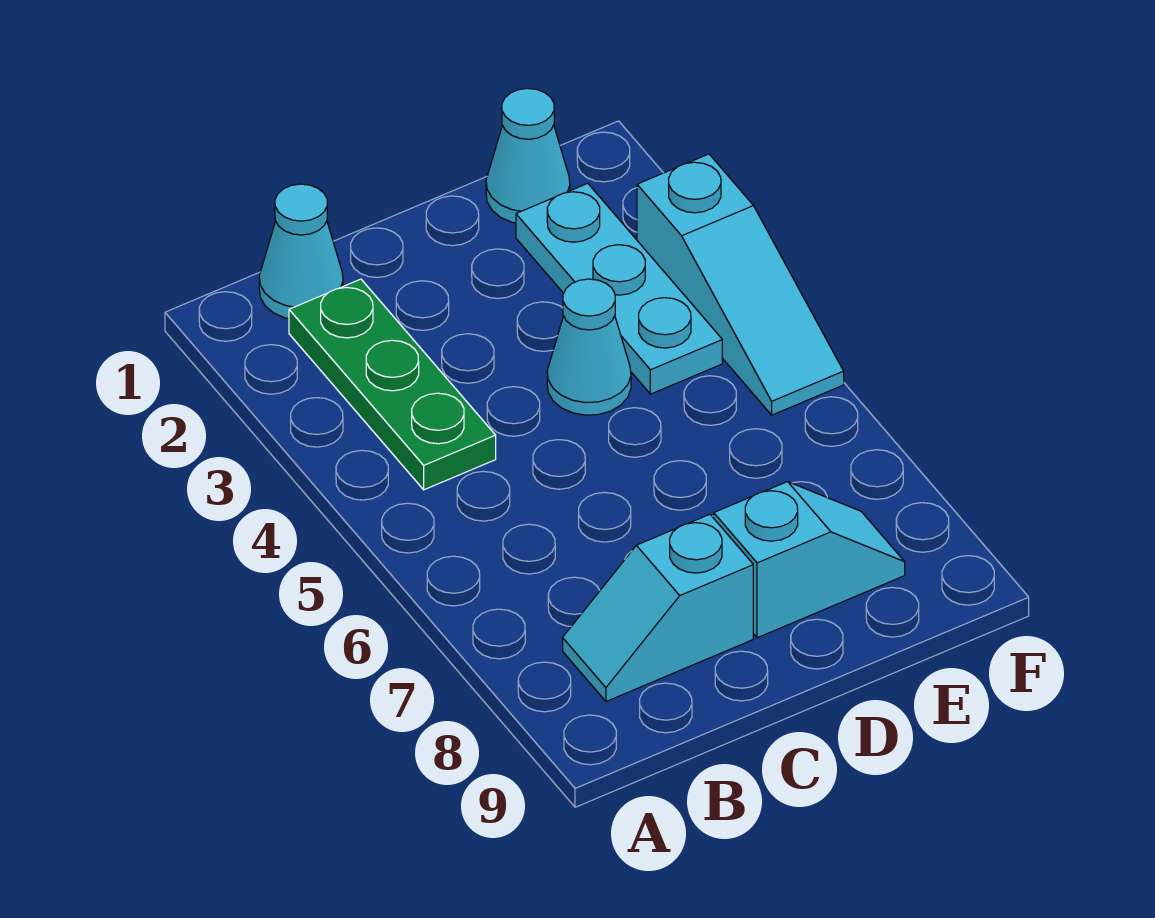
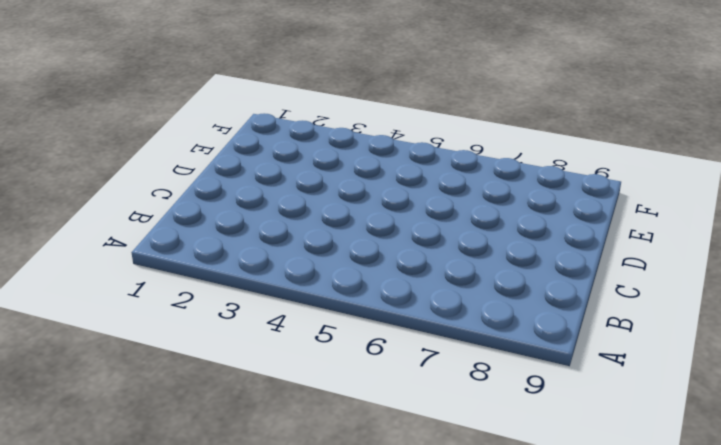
none -> cyan 1x1 cone [259,184,343,319]
none -> green 1x3 plate [289,279,496,490]

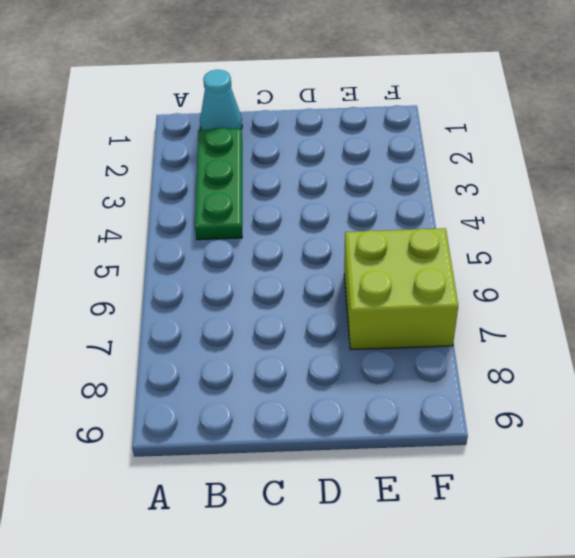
lime 2x2 brick [344,228,458,350] -> none
none -> cyan 1x2 slope [563,514,753,701]
none -> cyan 1x1 cone [547,279,631,415]

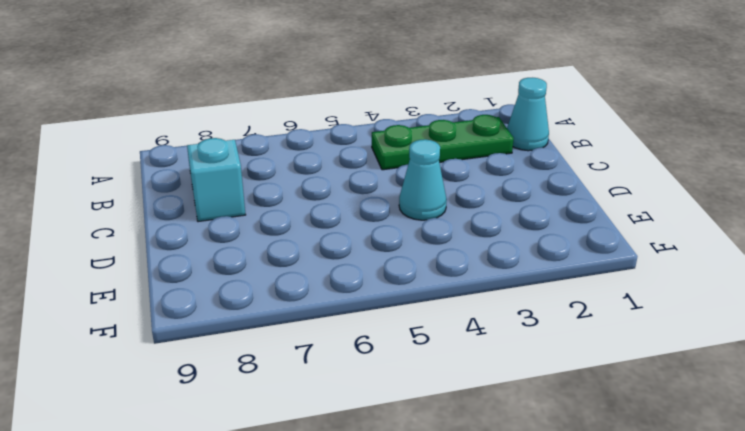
none -> cyan 1x2 slope [714,482,905,638]
none -> cyan 1x1 cone [486,88,570,223]

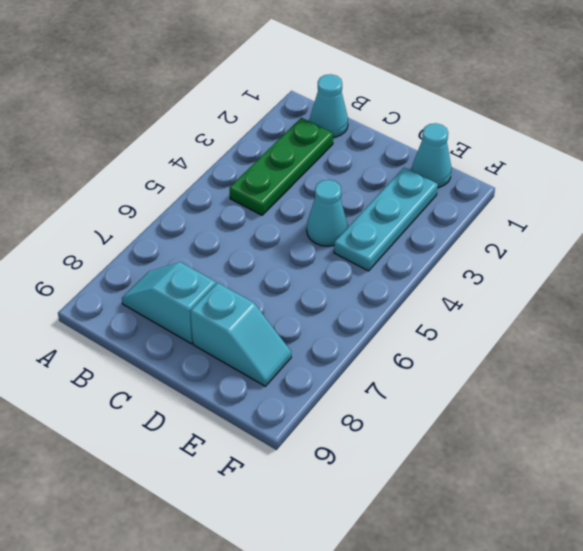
none -> cyan 1x3 slope [637,154,844,415]

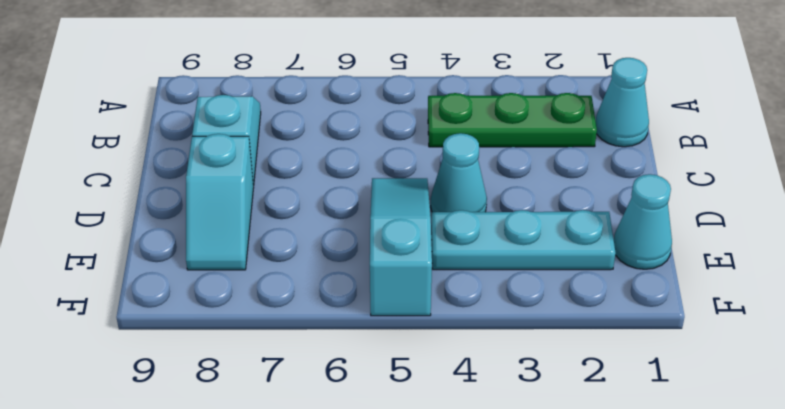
cyan 1x3 slope [370,178,432,316] -> cyan 1x3 slope turned to [637,154,844,415]

